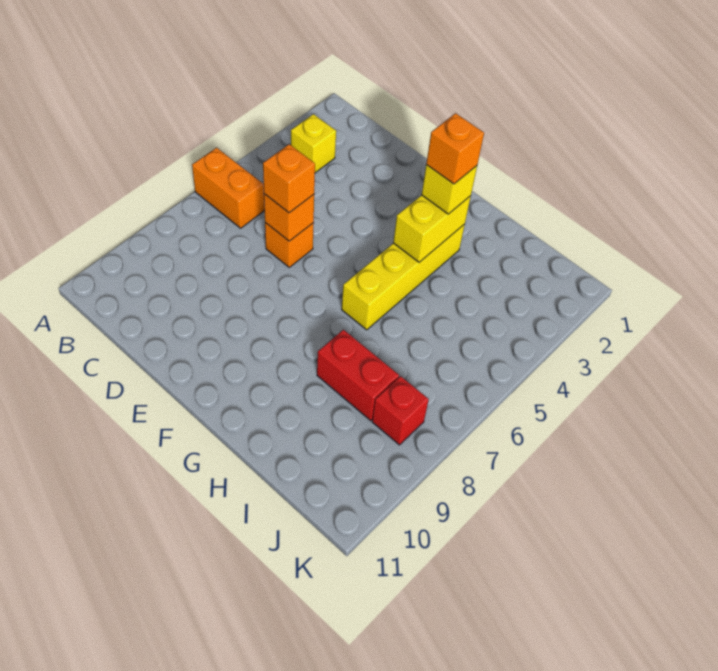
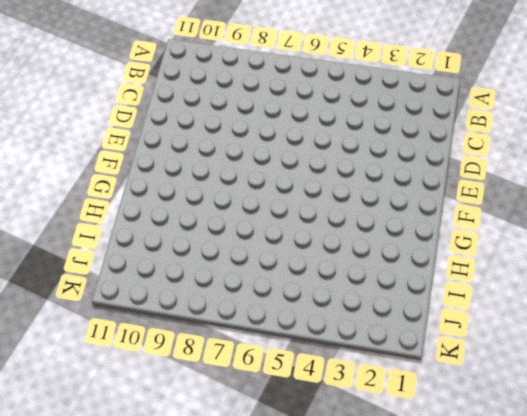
none -> orange 1x2 brick [192,148,264,228]
none -> yellow 1x1 brick [291,114,336,173]

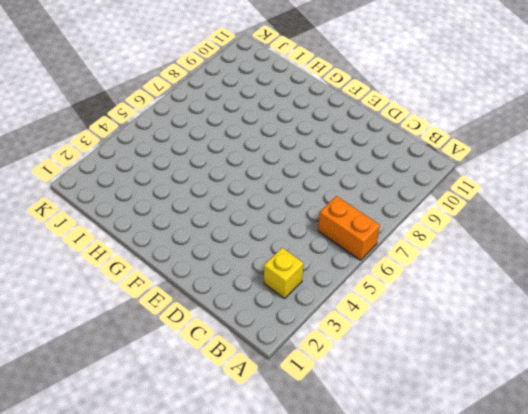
none -> orange 1x1 brick [265,223,314,267]
none -> yellow 1x4 brick [342,224,465,330]

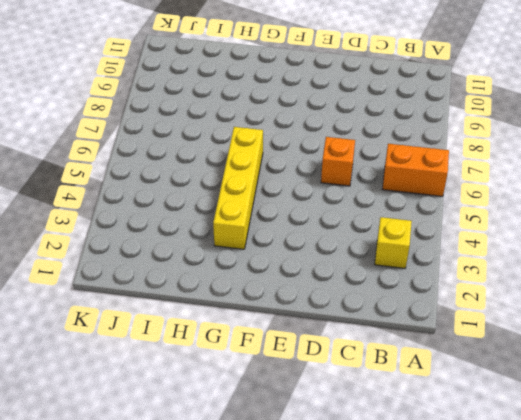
none -> red 1x2 brick [317,330,399,421]
none -> red 1x1 brick [372,376,429,445]

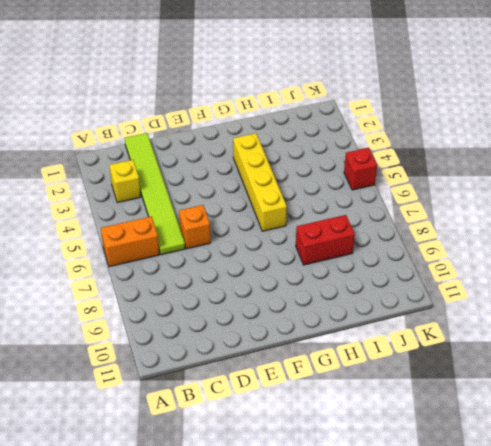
lime 1x6 tile [125,133,185,255] -> none
red 1x1 brick [344,148,377,190] -> red 1x1 brick moved to [372,376,429,445]
none -> orange 1x1 brick [264,194,314,241]
none -> yellow 1x2 brick [393,195,471,262]

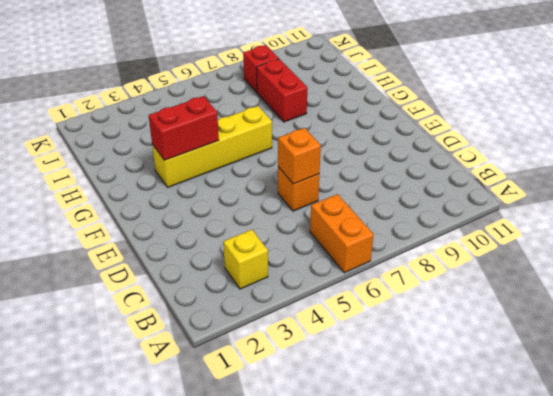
red 1x2 brick [149,96,219,160] -> yellow 1x2 brick [393,195,471,262]
none -> orange 1x1 brick [263,144,315,213]
none -> yellow 1x1 brick [422,165,477,214]

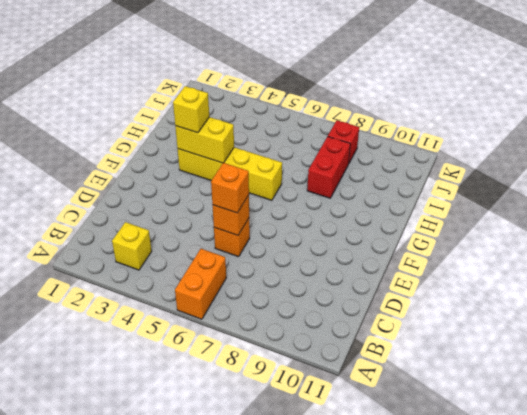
none -> orange 1x1 brick [426,113,484,184]

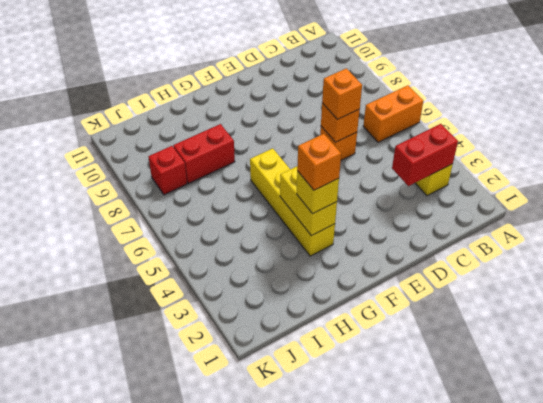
red 1x2 brick [392,124,458,186] -> none

